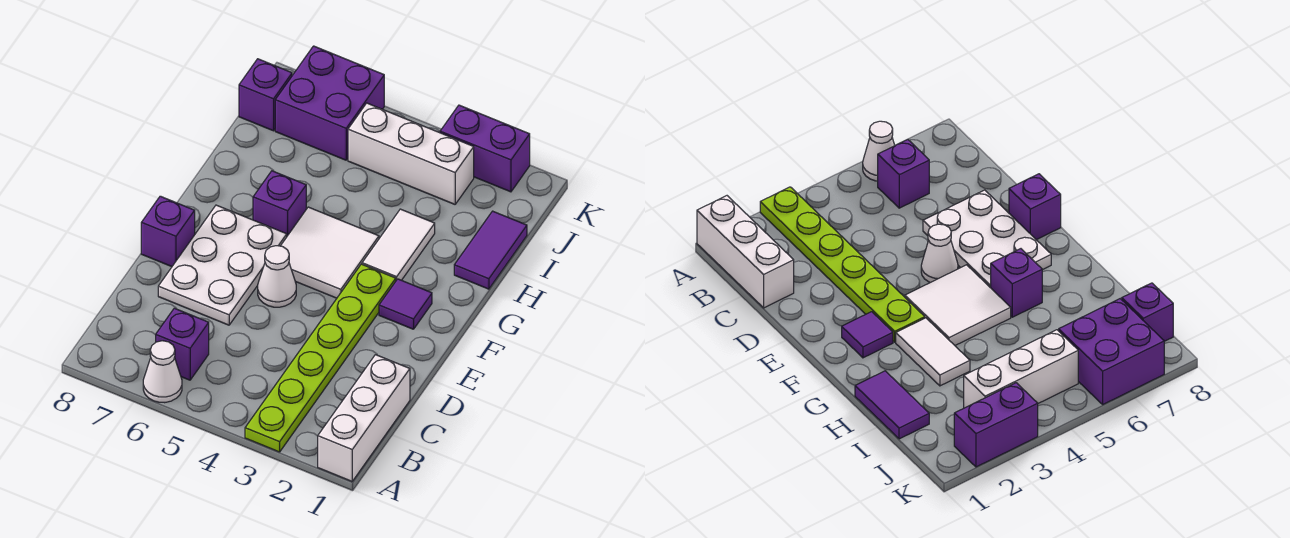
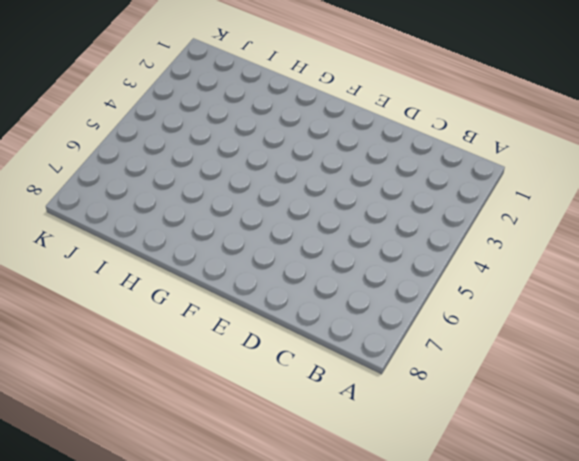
none -> white 1x3 brick [318,355,410,481]
none -> lime 1x6 plate [245,264,396,452]
none -> white 1x1 cone [143,341,182,403]

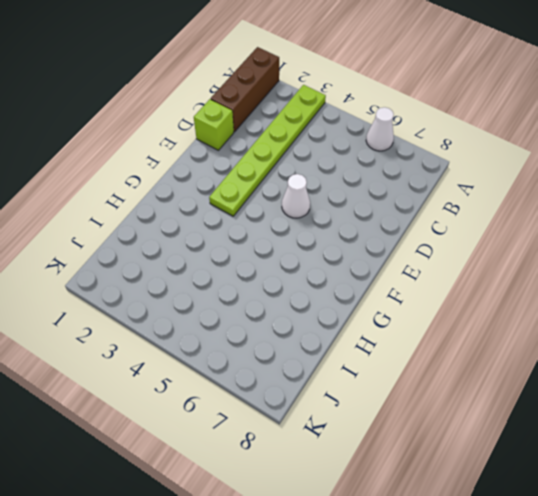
brown 1x3 brick [211,47,279,132] -> white 1x3 brick [318,355,410,481]
lime 1x1 brick [194,99,234,150] -> none
none -> purple 1x1 brick [156,308,209,380]
none -> white 2x3 plate [158,205,287,325]
none -> purple 1x1 brick [141,196,195,267]

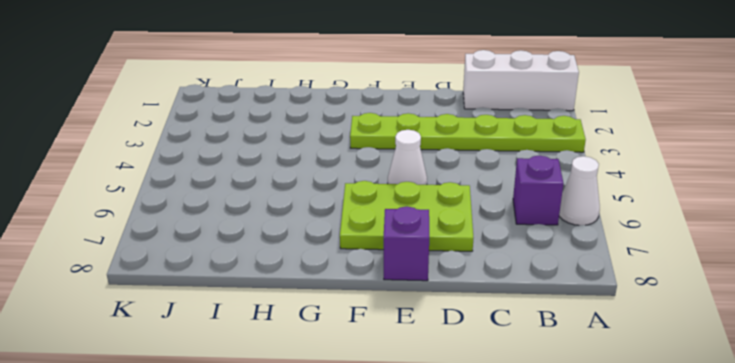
lime 2x3 plate [340,181,473,251] -> white 2x3 plate [158,205,287,325]
none -> purple 1x1 tile [379,279,432,329]
none -> white 2x2 tile [281,207,379,298]
none -> white 1x2 tile [362,209,435,280]

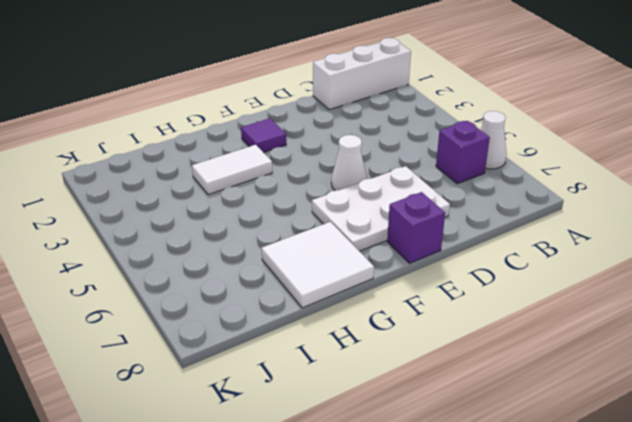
white 2x2 tile [261,222,374,308] -> white 2x2 tile moved to [281,207,379,298]
none -> lime 1x6 plate [245,264,396,452]
none -> purple 1x1 brick [253,171,306,236]
none -> purple 1x2 tile [454,211,527,289]

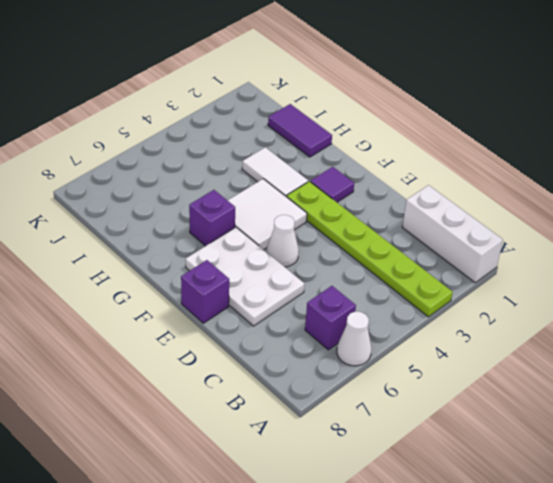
none -> white 1x3 brick [348,103,474,204]
none -> purple 2x2 brick [275,46,384,160]
none -> purple 1x1 brick [239,59,292,131]

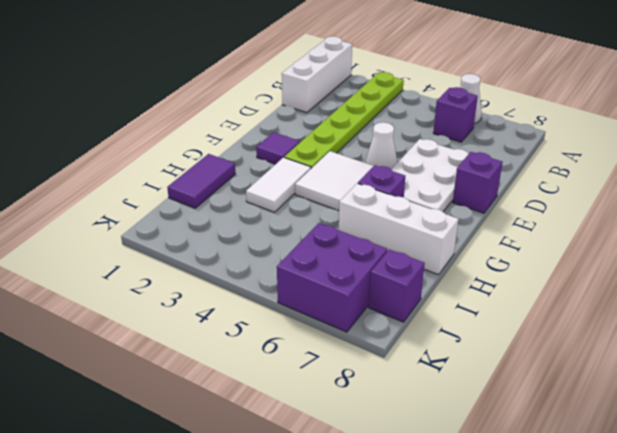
white 1x3 brick [339,183,459,275] -> white 1x3 brick moved to [348,103,474,204]
none -> purple 1x2 brick [440,105,530,192]

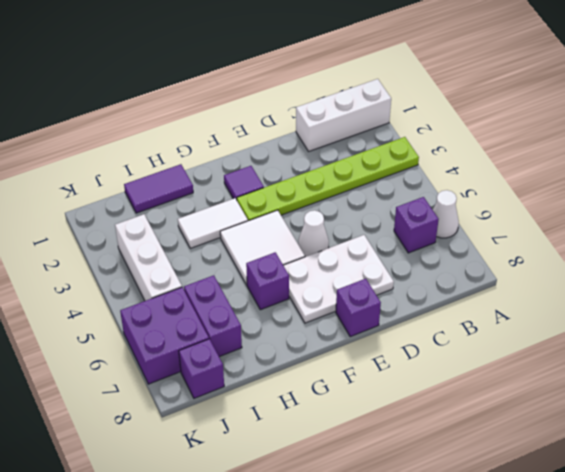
purple 1x2 brick [184,275,242,357] -> purple 1x2 brick moved to [440,105,530,192]

